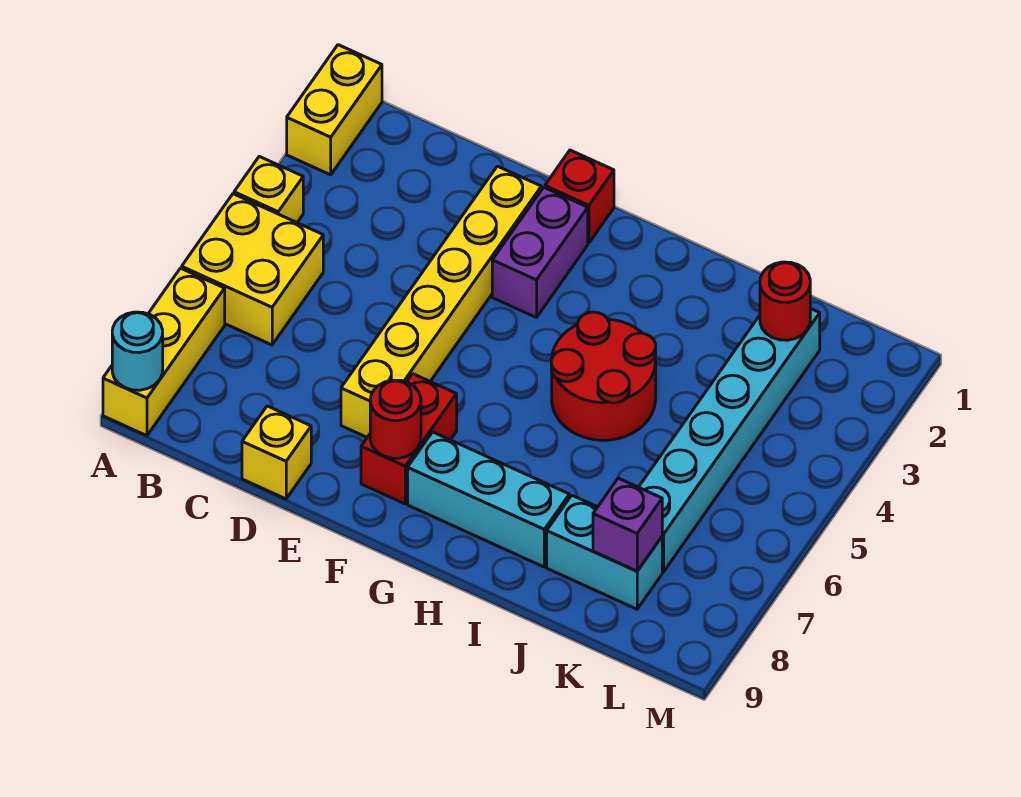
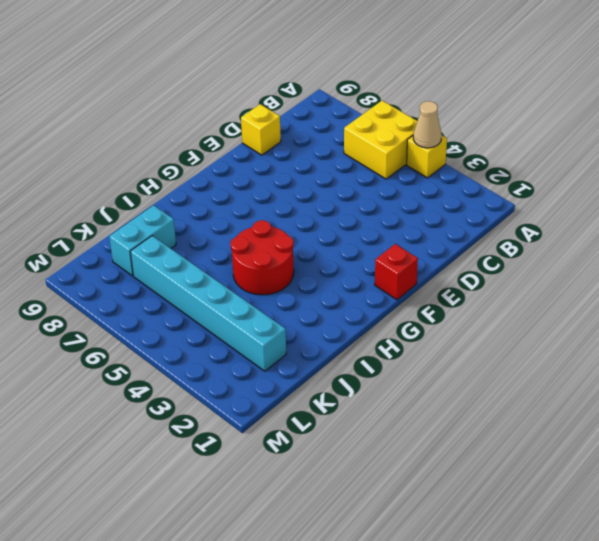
tan 1x1 cone [413,101,442,148] -> none
none -> yellow 1x2 brick [287,45,382,175]
none -> yellow 1x3 brick [103,268,225,436]
none -> yellow 1x6 brick [341,166,541,437]

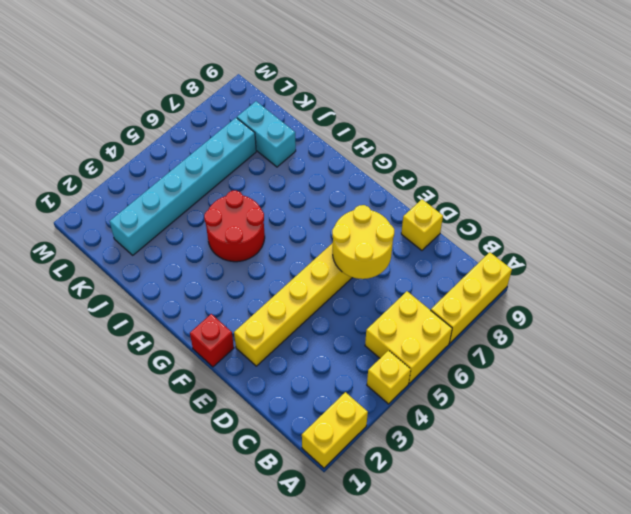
yellow 2x2 round brick [332,205,394,279] -> none
none -> purple 1x2 brick [492,188,588,318]
none -> red 1x2 brick [361,374,457,504]
none -> cyan 1x3 brick [408,432,569,567]

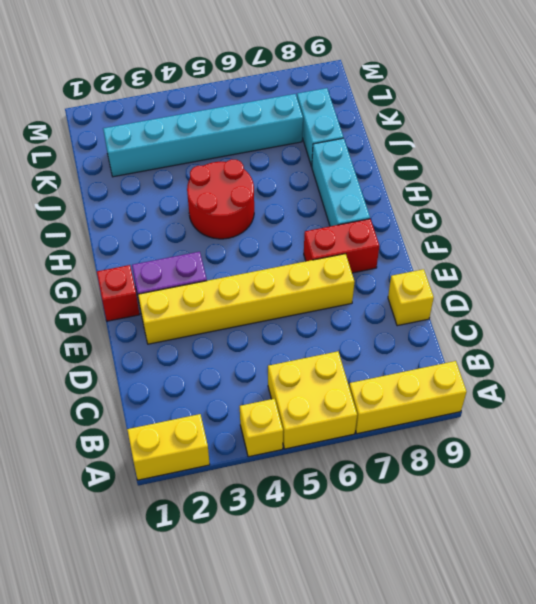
none -> cyan 1x1 round brick [112,312,163,390]
none -> red 1x1 round brick [370,380,421,458]
none -> red 1x1 round brick [760,262,810,340]

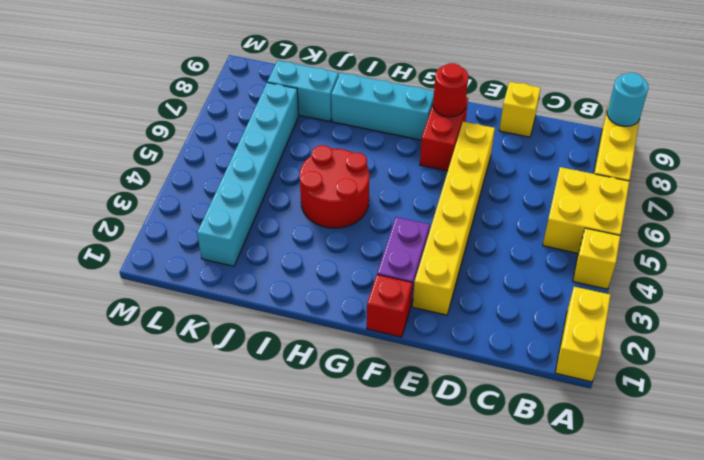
none -> red 1x1 round brick [760,262,810,340]
none -> purple 1x1 brick [593,478,662,571]

